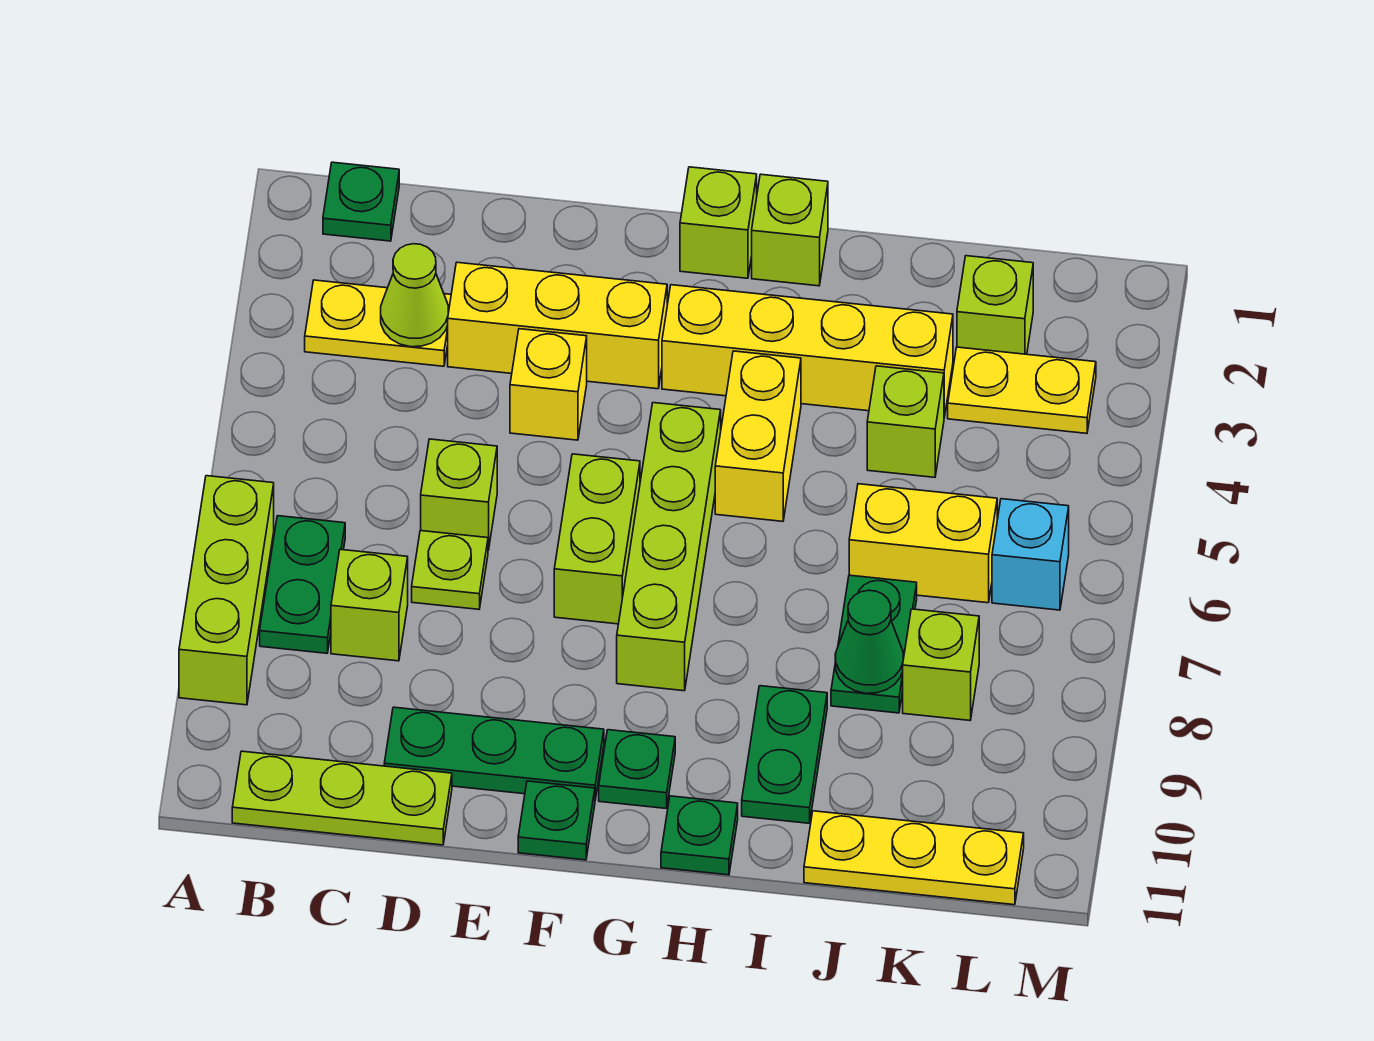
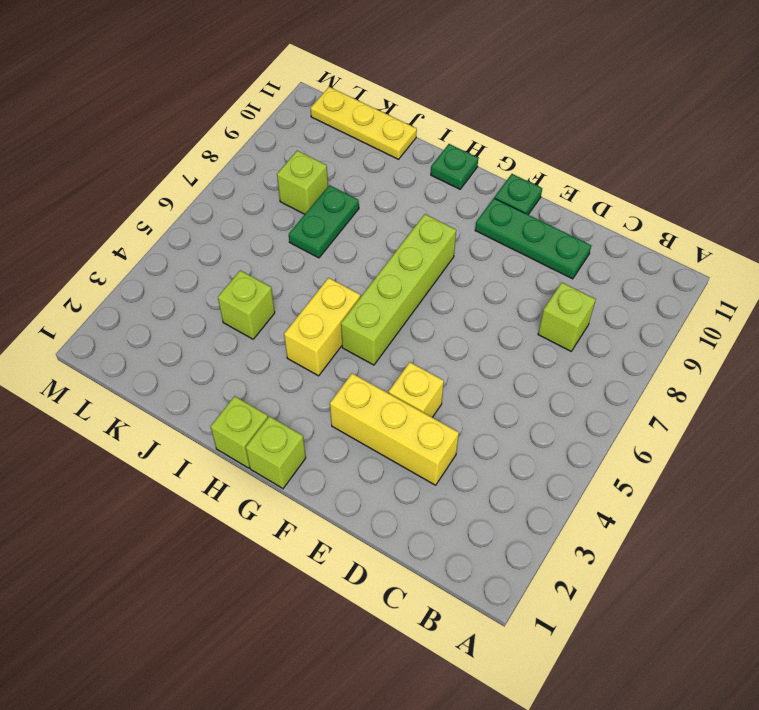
none -> lime 1x3 brick [179,476,274,705]
none -> green 1x1 plate [323,162,399,241]
none -> yellow 1x2 plate [305,280,451,366]
none -> green 1x2 plate [260,516,345,653]

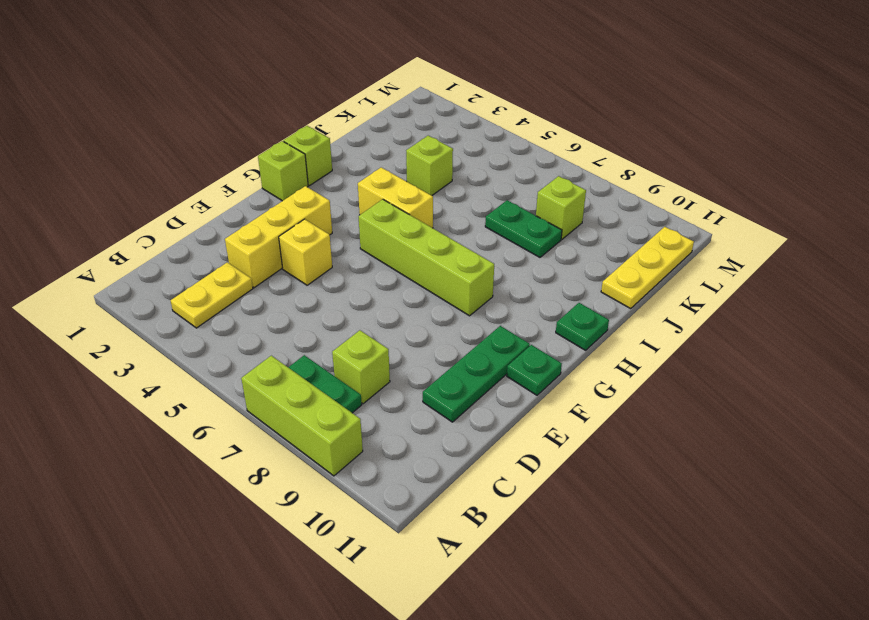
none -> green 1x1 plate [323,162,399,241]
none -> lime 1x3 plate [232,751,452,845]
none -> lime 1x1 brick [421,439,497,550]
none -> lime 1x1 plate [412,531,488,609]

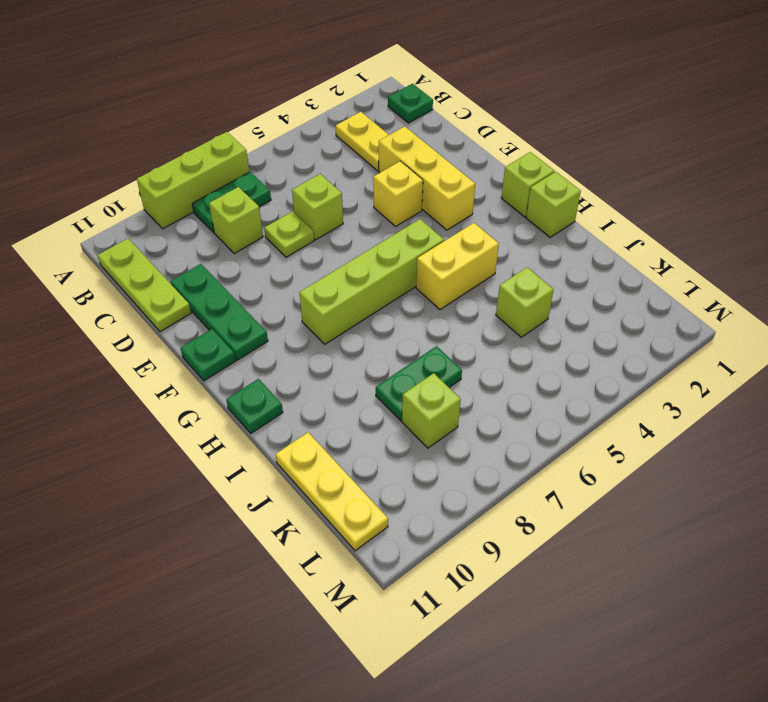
none -> lime 1x2 brick [554,454,640,624]
none -> yellow 1x4 brick [662,285,953,417]
none -> green 1x1 plate [599,730,675,808]
none -> green 1x2 plate [742,686,827,823]

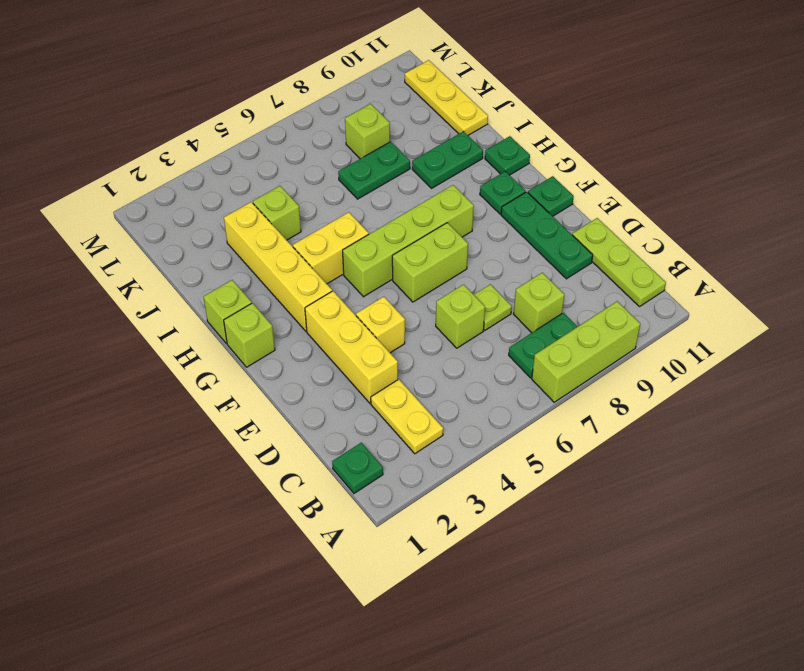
none -> yellow 1x2 brick [849,484,997,603]
none -> lime 1x1 brick [957,256,1033,354]
none -> yellow 1x2 plate [948,347,1096,433]
none -> cyan 1x1 brick [992,499,1069,610]

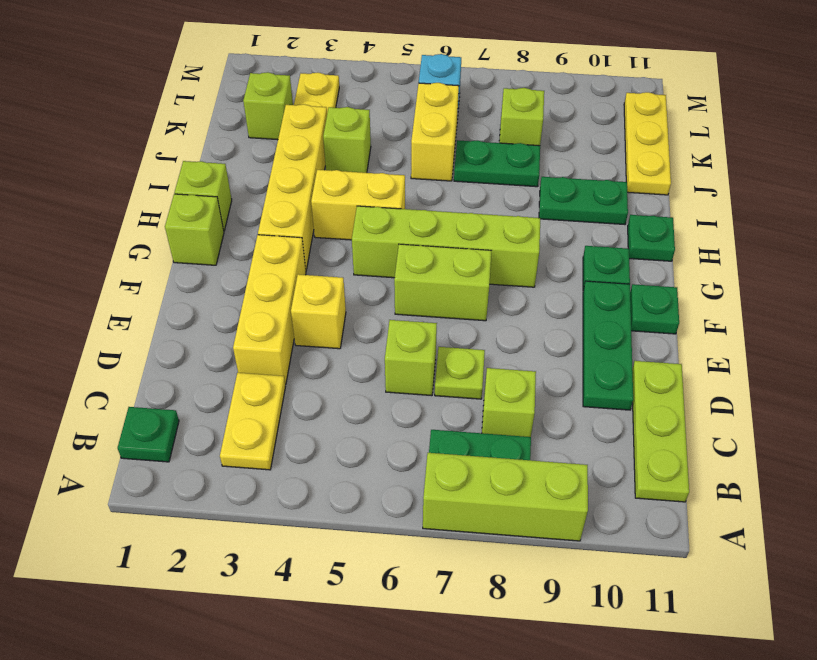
none -> lime 1x1 cone [381,244,449,347]
none -> green 1x1 cone [835,590,903,693]

